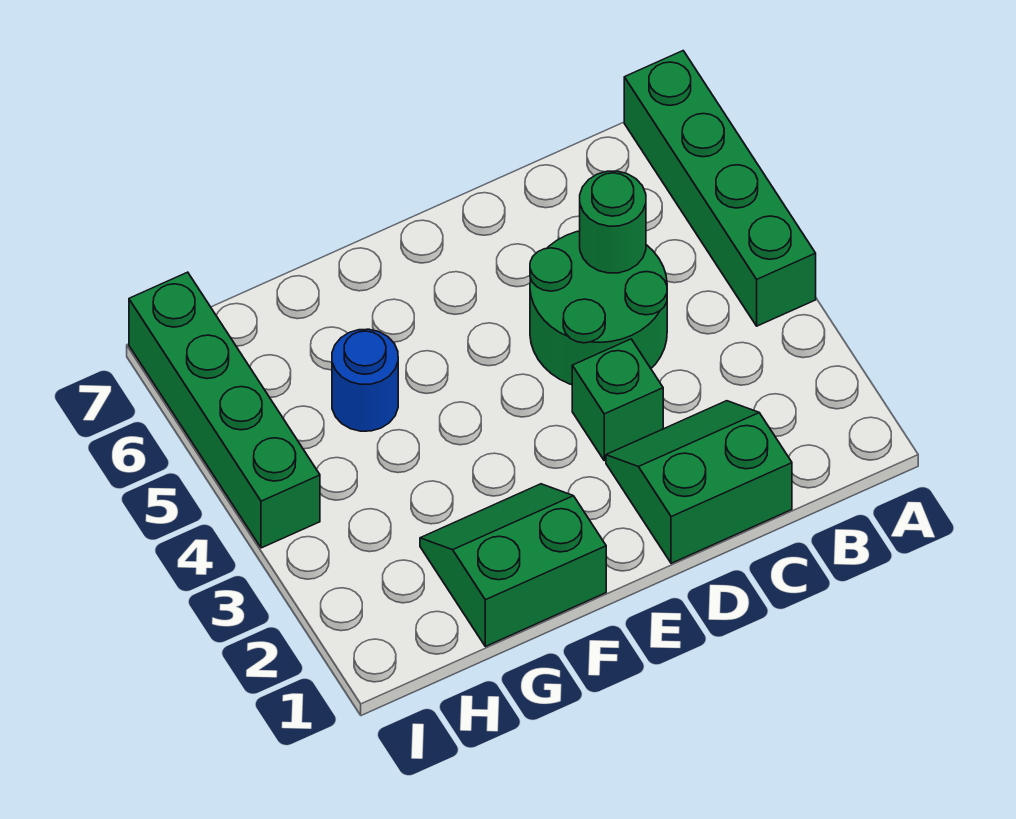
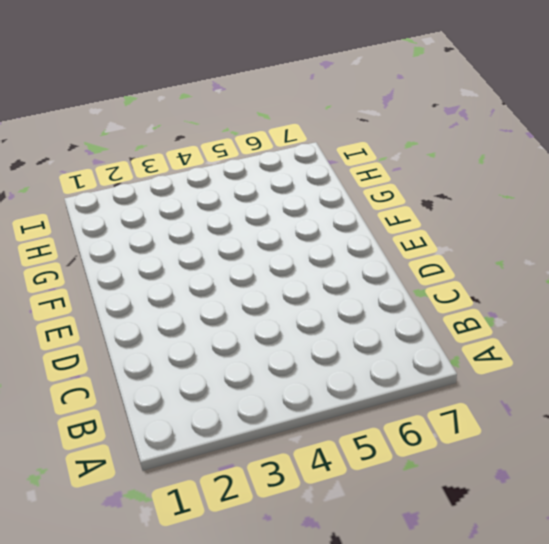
none -> green 1x4 brick [624,51,816,326]
none -> green 2x2 slope [606,401,792,563]

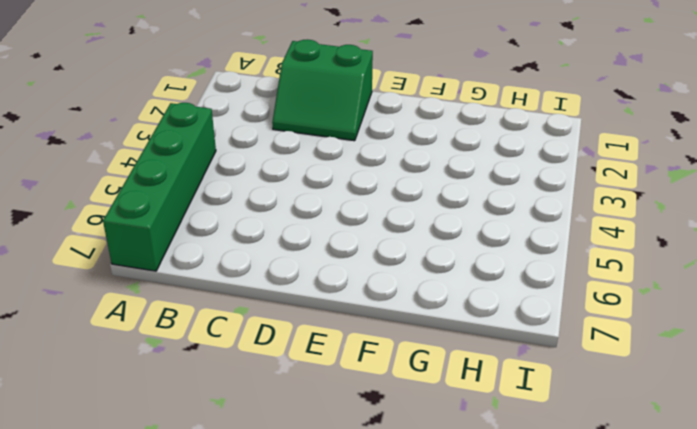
none -> green 2x2 round brick [530,231,667,385]
none -> green 1x1 brick [572,339,663,461]

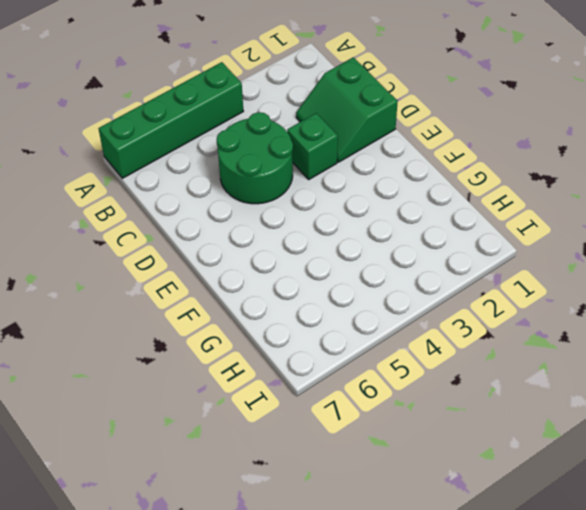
none -> green 2x2 slope [420,484,606,646]
none -> blue 1x1 round brick [332,329,398,431]

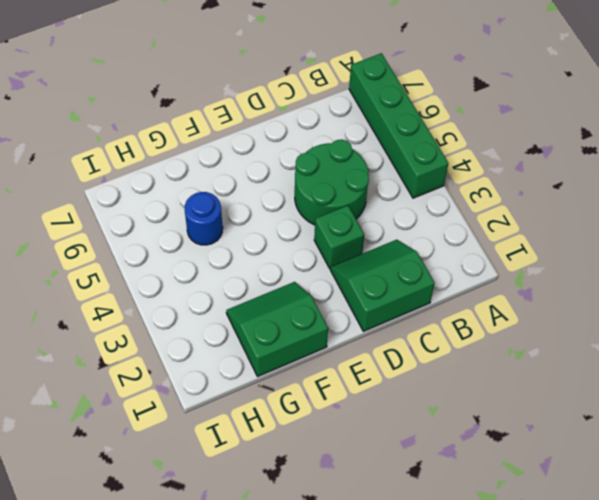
none -> green 1x4 brick [129,272,320,548]
none -> green 1x1 round brick [580,171,646,273]

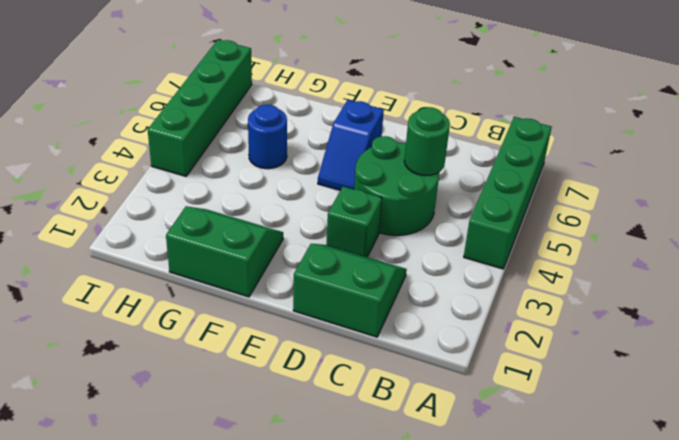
blue 1x2 slope [318,100,384,190] -> none

